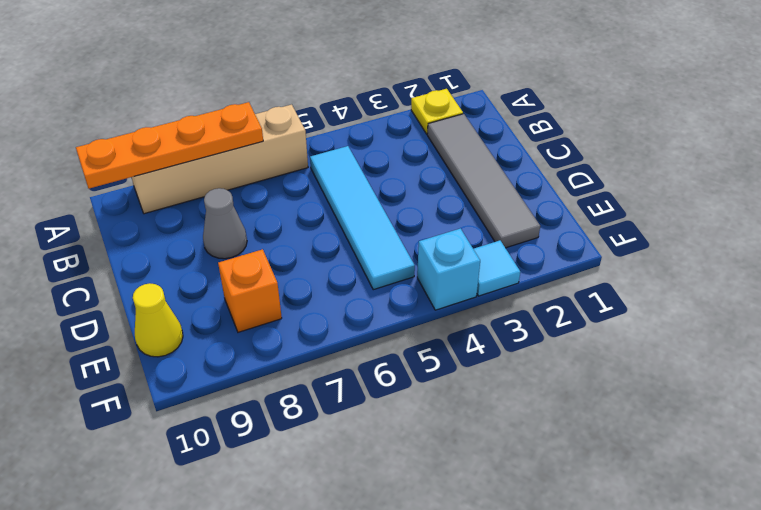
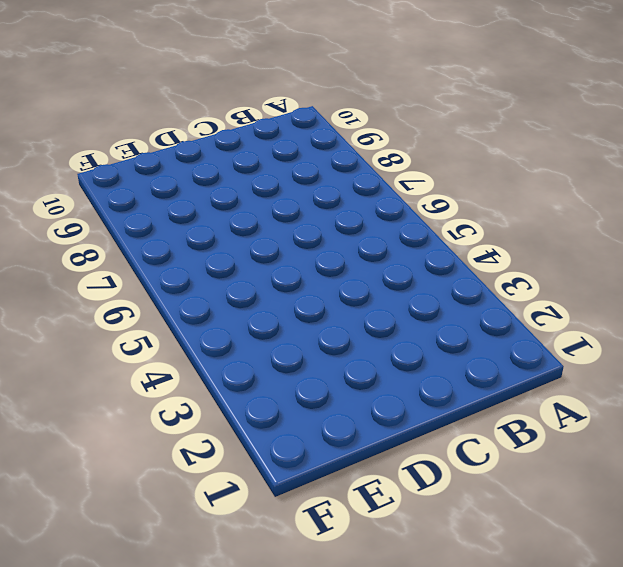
none -> yellow 1x1 plate [411,89,463,134]
none -> tan 1x4 brick [132,105,308,214]

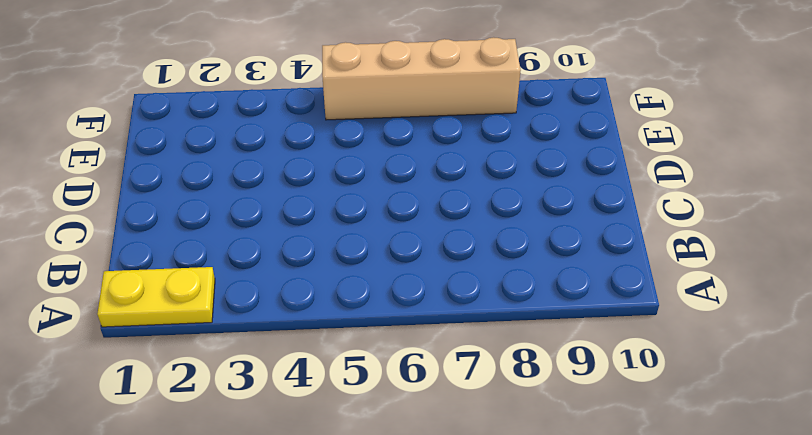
yellow 1x2 plate [97,267,215,327] -> yellow 1x1 plate [411,89,463,134]
tan 1x4 brick [322,37,521,120] -> tan 1x4 brick moved to [132,105,308,214]
none -> grey 1x4 tile [427,114,540,248]
none -> cyan 1x4 tile [310,146,415,290]

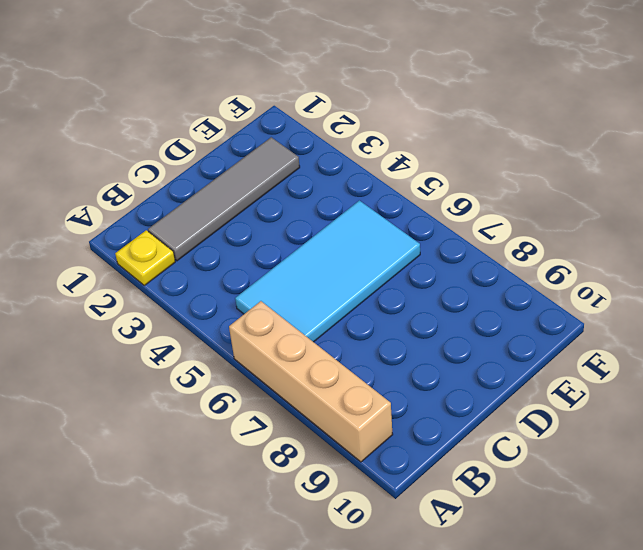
cyan 2x4 tile [235,200,420,342] -> cyan 1x4 tile [310,146,415,290]
none -> grey 1x1 cone [203,188,247,259]
none -> orange 1x1 brick [218,249,282,332]

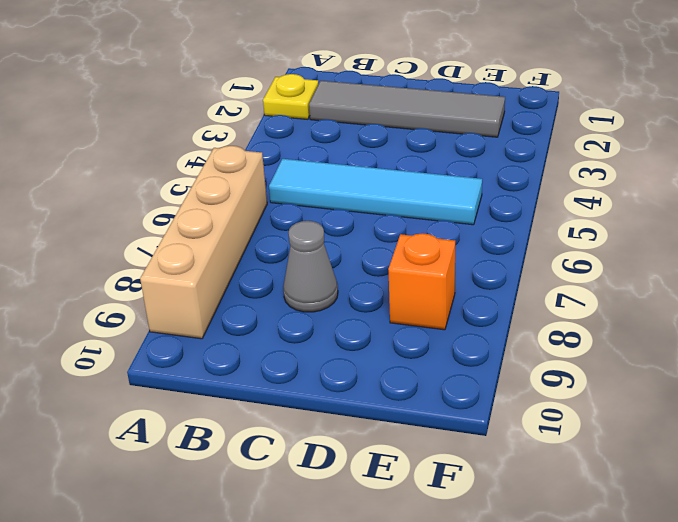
none -> yellow 1x1 cone [133,283,183,357]
none -> cyan 1x1 tile [474,240,520,296]

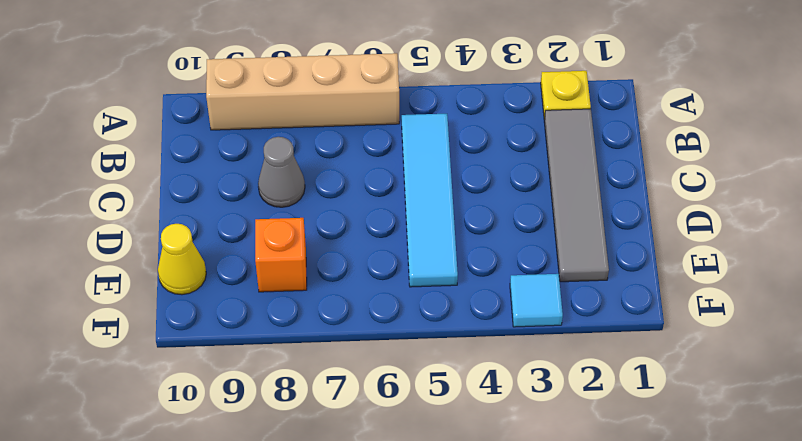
none -> cyan 1x1 brick [417,228,480,310]
none -> orange 1x4 plate [76,102,263,189]

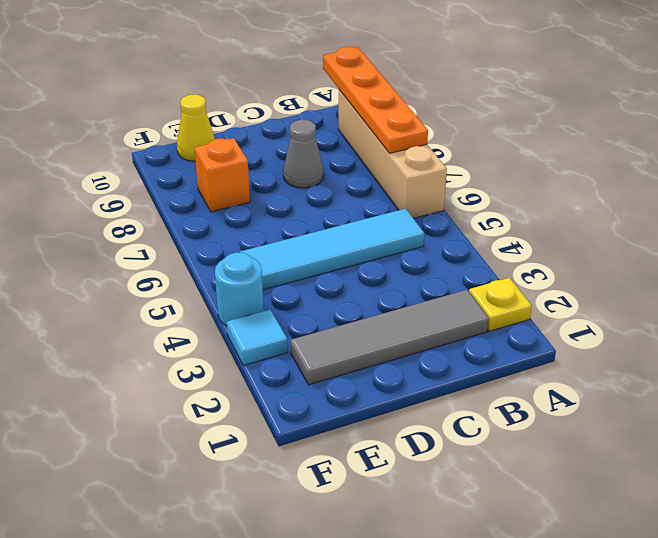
cyan 1x1 round brick [215,253,264,326] -> cyan 1x1 brick [417,228,480,310]

